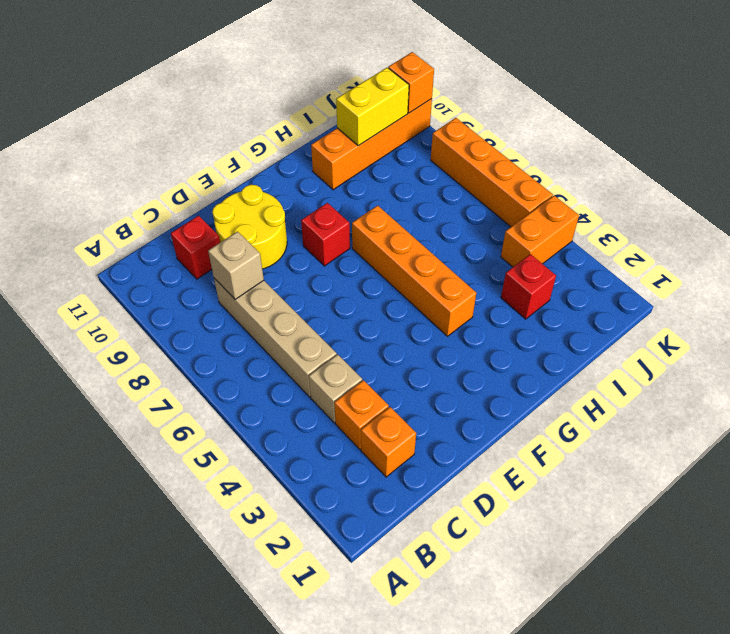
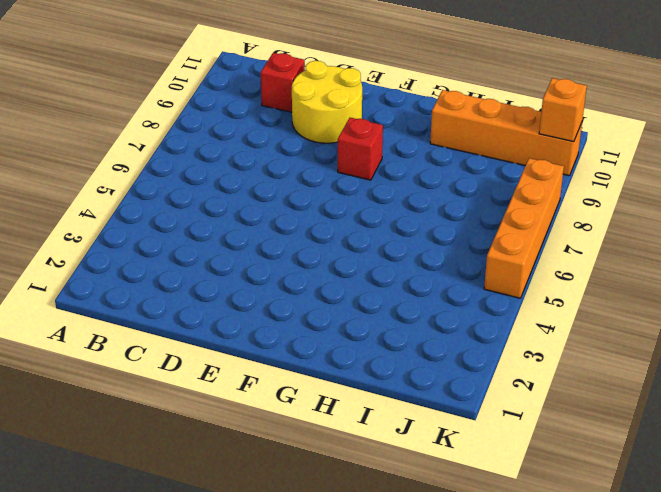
none -> orange 1x1 brick [361,407,416,477]
none -> orange 1x1 brick [334,380,389,449]
none -> tan 1x1 brick [309,354,362,423]

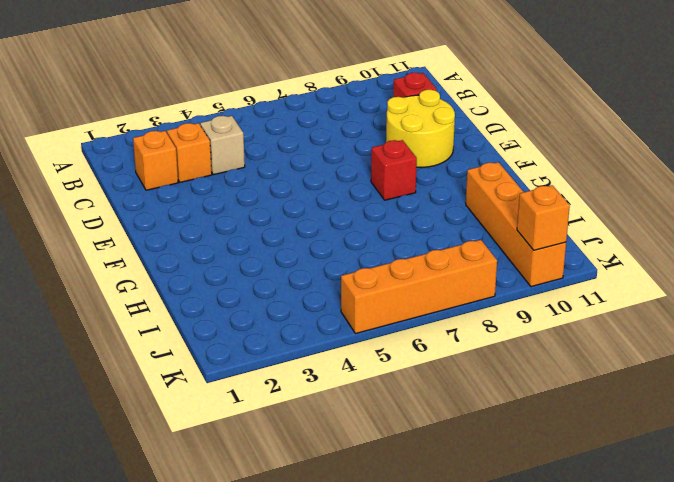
none -> tan 1x4 brick [214,278,337,397]
none -> orange 1x4 brick [352,205,476,336]
none -> red 1x1 brick [501,254,556,319]

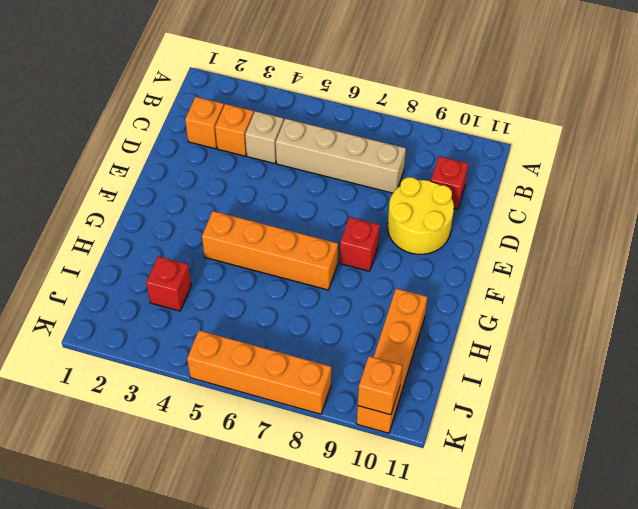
none -> orange 1x2 brick [501,196,579,267]
none -> tan 1x1 brick [208,232,264,299]
none -> yellow 1x2 brick [336,68,409,146]

